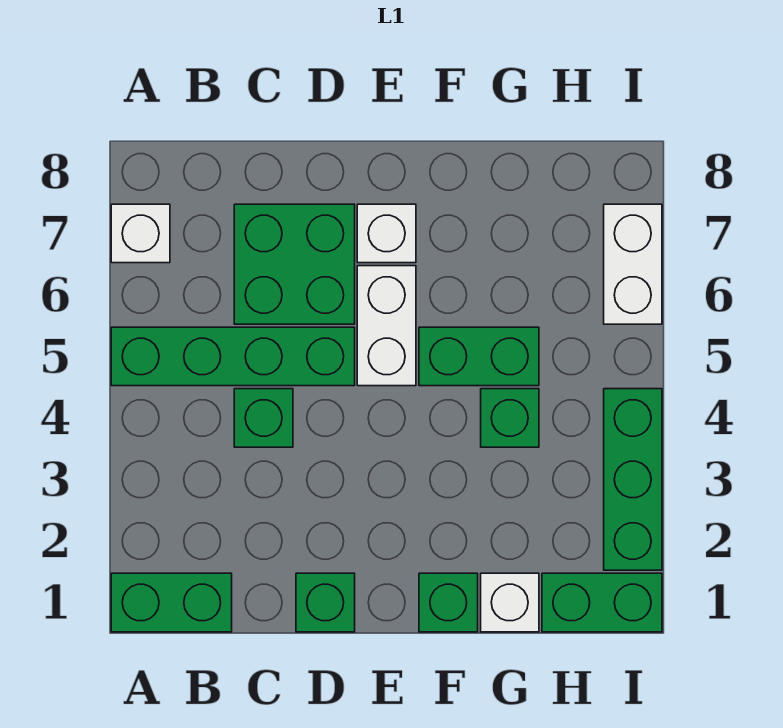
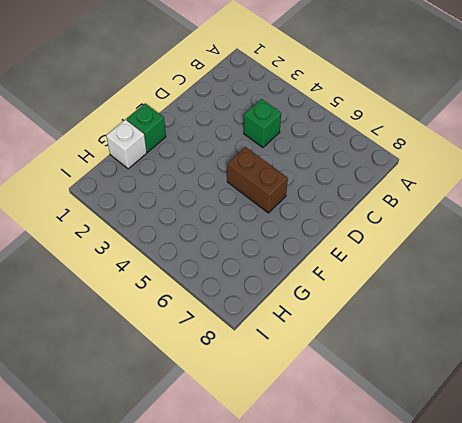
brown 1x2 brick [227,147,288,213] -> white 1x2 brick [357,266,416,386]
none -> green 1x2 brick [111,573,232,632]
none -> green 1x4 brick [111,327,355,386]
none -> white 1x1 brick [111,204,170,263]

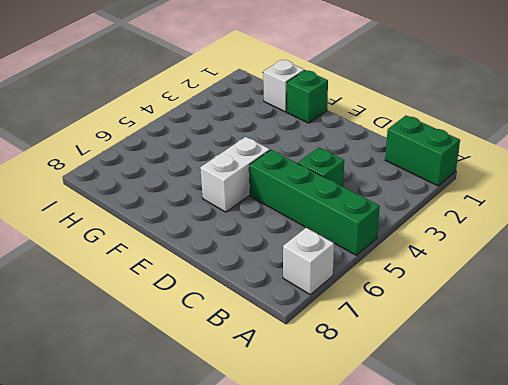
none -> green 2x2 brick [234,204,355,324]
none -> green 1x1 brick [296,573,355,632]
none -> white 1x1 brick [357,204,416,263]

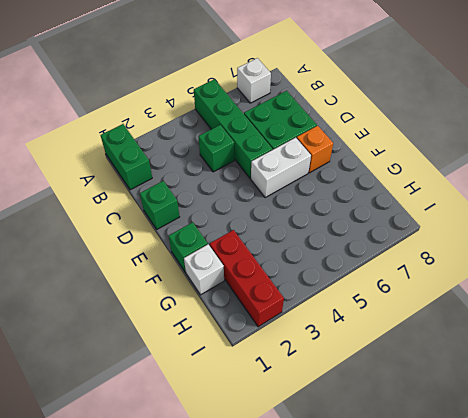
orange 1x1 brick [297,126,333,173] -> white 1x1 brick [357,204,416,263]
red 1x3 brick [210,230,284,327] -> green 1x3 brick [604,389,662,570]
none -> green 1x2 brick [419,327,539,386]
none -> green 1x1 brick [481,389,539,447]
none -> green 1x2 brick [542,573,662,632]

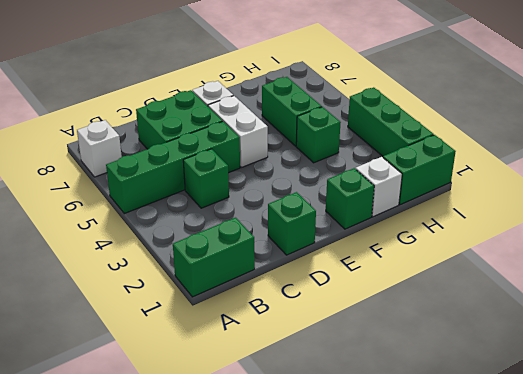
green 1x2 brick [262,77,322,146] -> green 1x2 brick turned to [419,327,539,386]
none -> white 1x2 brick [604,204,662,324]

